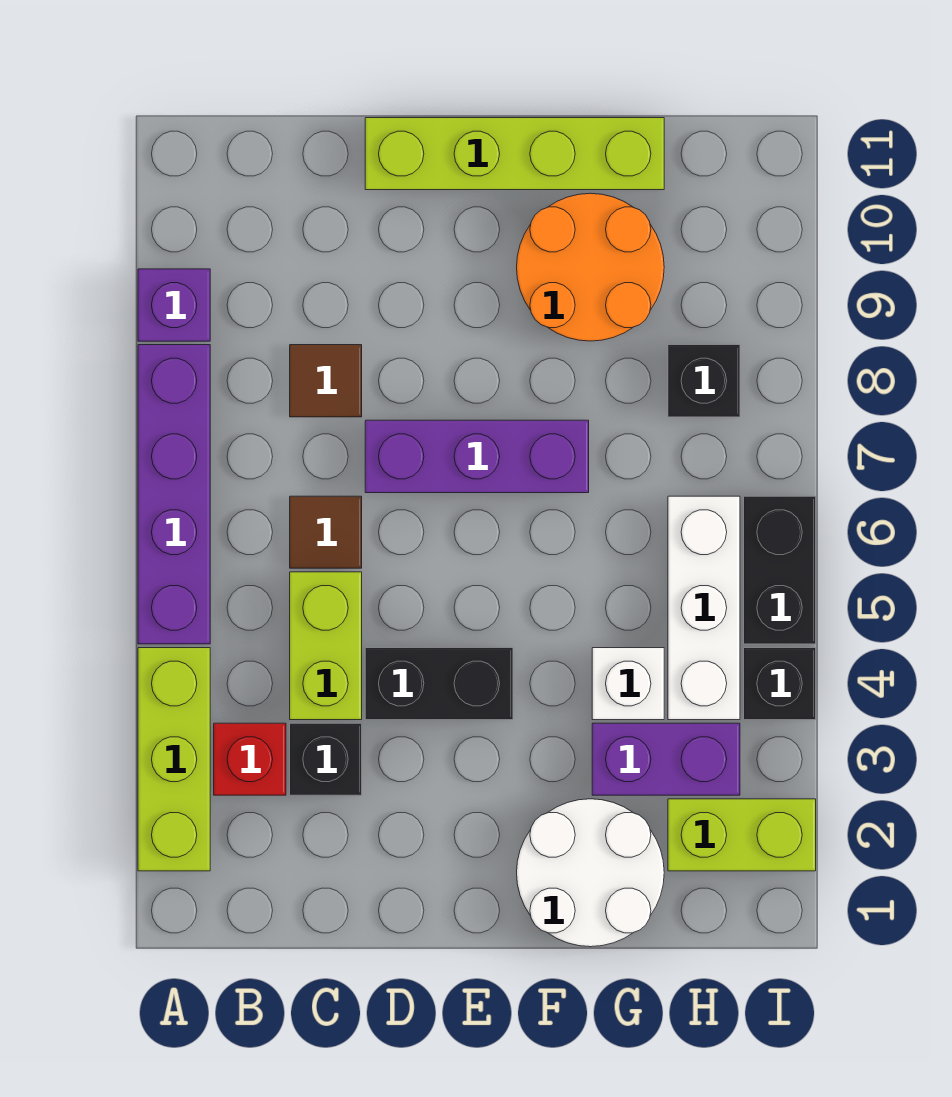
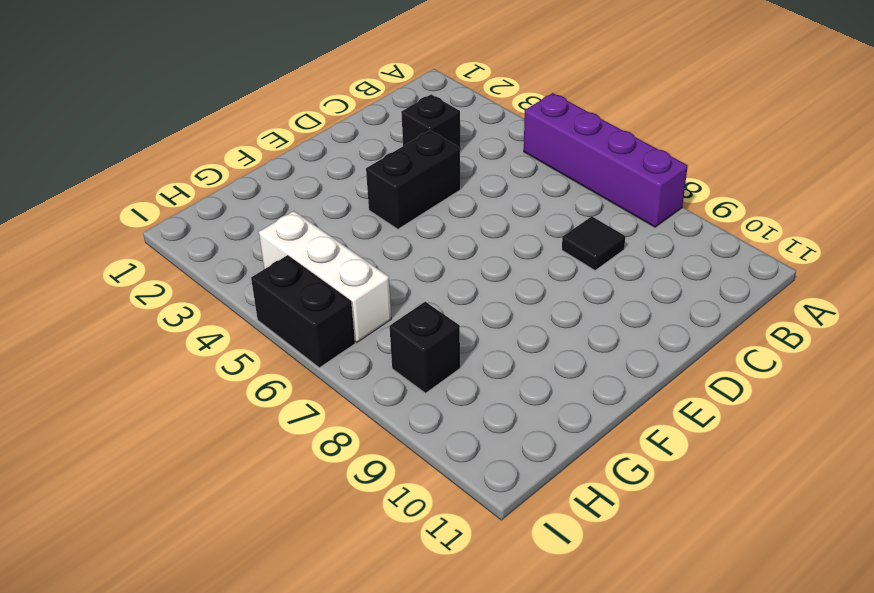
black 1x1 tile [562,216,625,270] -> brown 1x1 tile [290,345,362,417]
none -> lime 1x3 brick [138,648,210,871]
none -> purple 1x1 brick [138,269,210,341]
none -> red 1x1 brick [214,723,286,795]

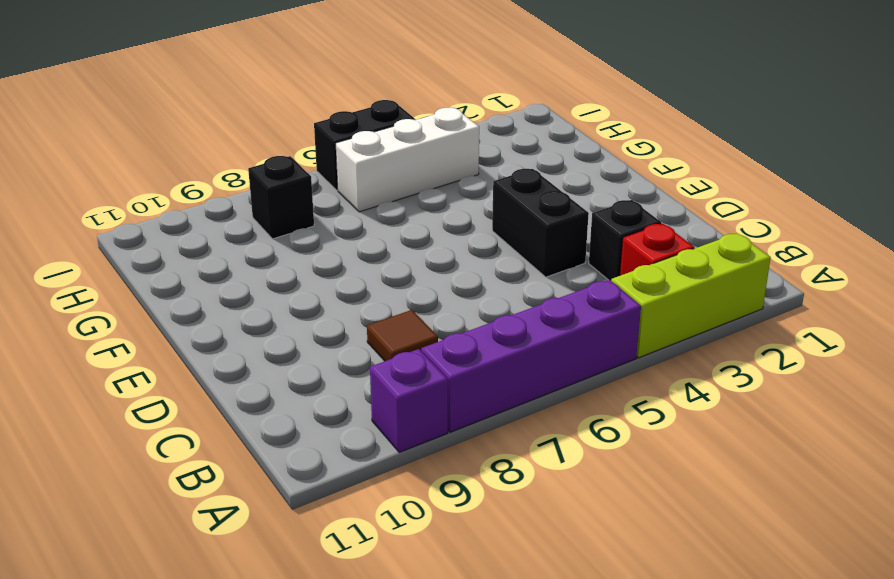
none -> lime 1x2 brick [290,572,362,720]
none -> brown 1x1 tile [290,496,362,568]
none -> purple 1x3 brick [365,420,589,493]

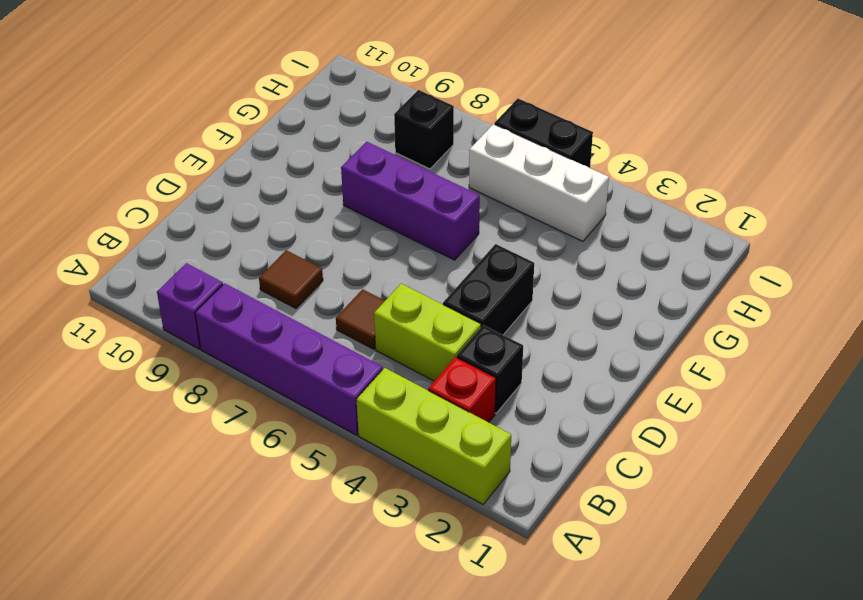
purple 1x3 brick [341,142,480,260] -> purple 1x3 brick turned to [365,420,589,493]
none -> lime 1x4 brick [365,118,664,190]
none -> white 2x2 round brick [517,799,664,947]
none -> orange 2x2 round brick [517,193,664,341]

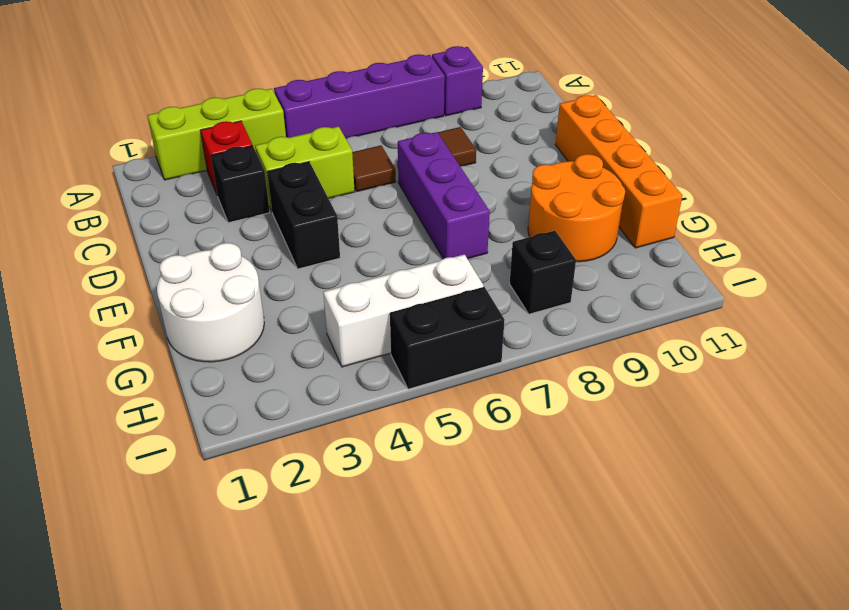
orange 1x4 brick [555,95,682,248] -> lime 1x4 brick [365,118,664,190]
none -> purple 1x2 brick [592,723,740,795]
none -> white 1x1 brick [592,648,664,720]
none -> lime 1x2 brick [668,799,816,871]

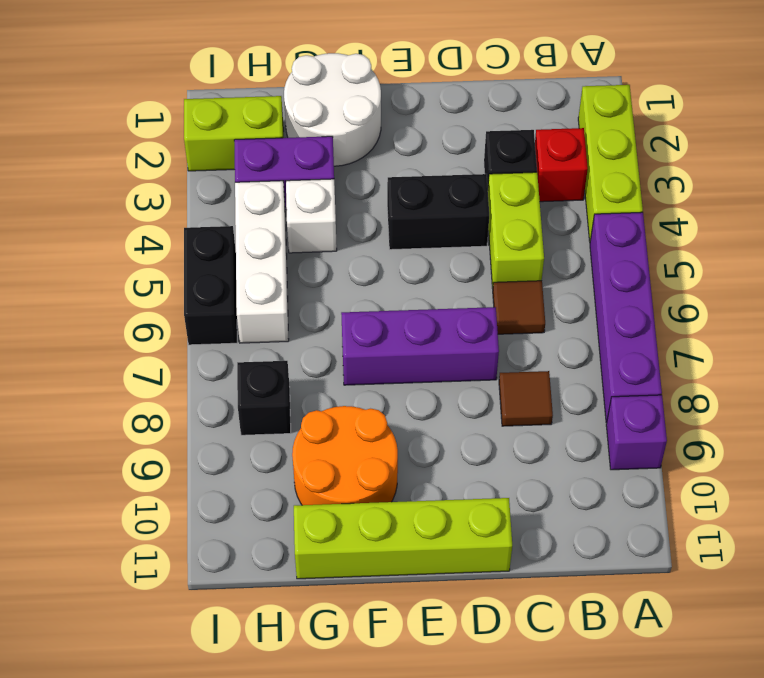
none -> black 1x1 brick [744,648,816,720]

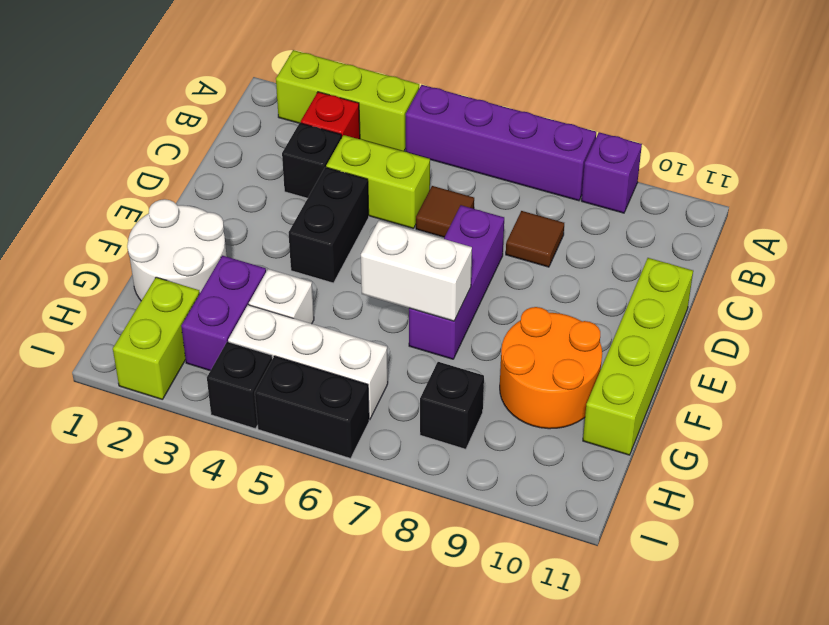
white 1x2 brick [361,221,472,321] -> none

